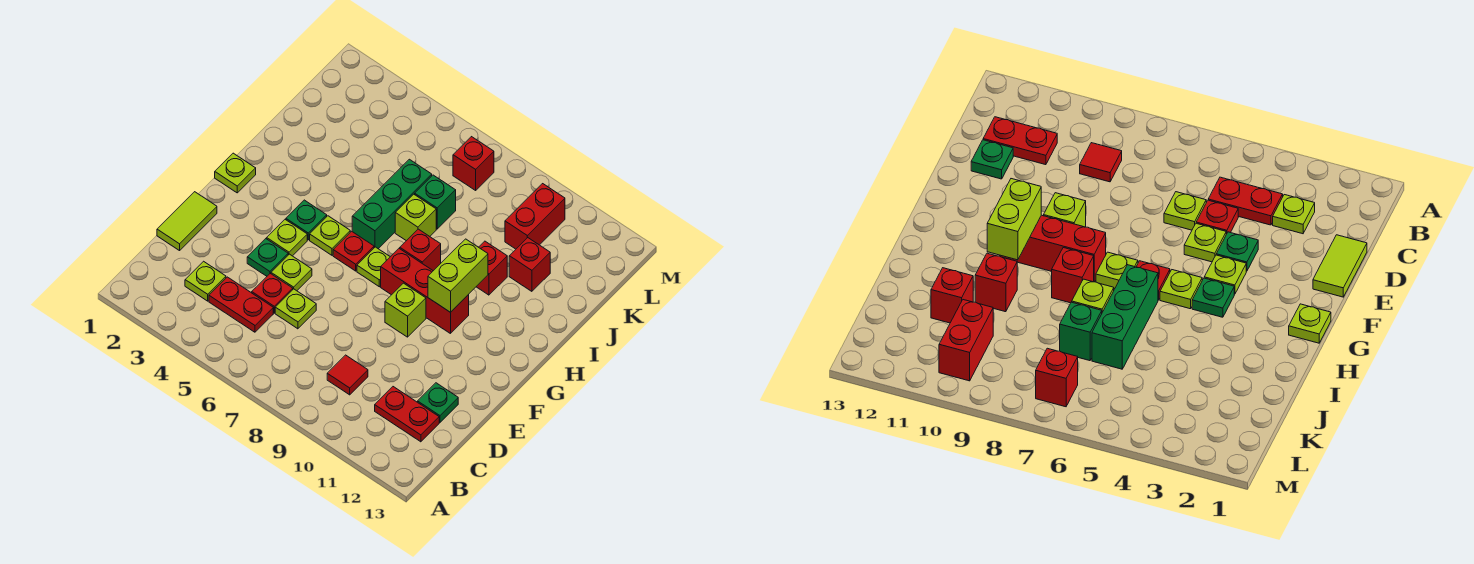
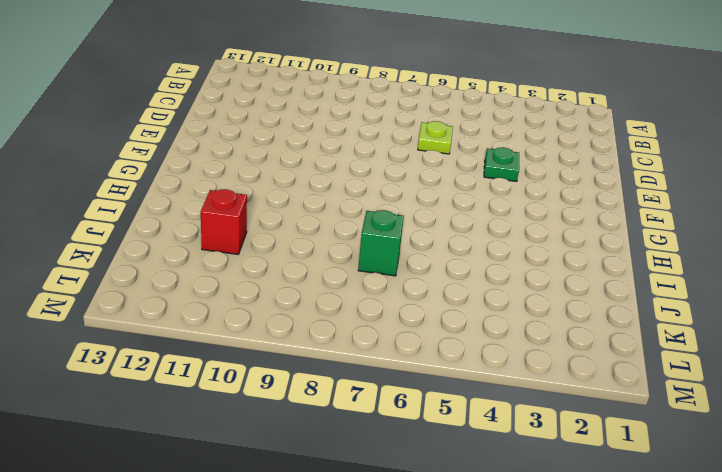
none -> lime 1x1 plate [185,261,226,301]
none -> red 1x2 plate [209,277,273,332]
none -> red 1x1 tile [327,355,368,395]

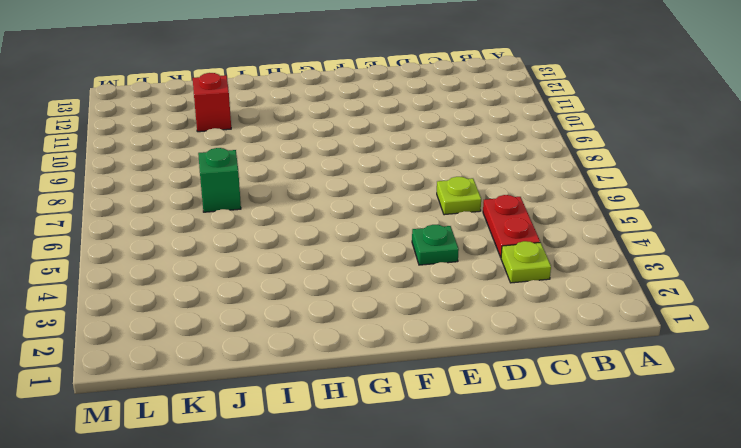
none -> red 1x1 tile [327,355,368,395]
none -> red 1x2 plate [375,387,439,442]
none -> lime 1x2 tile [157,192,217,251]

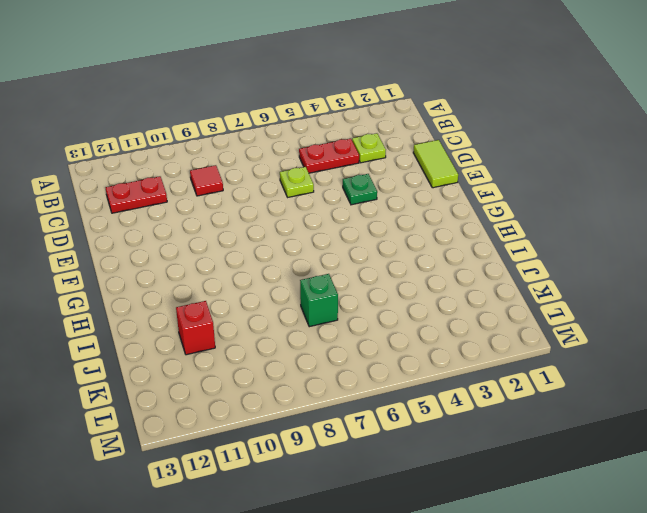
none -> red 1x1 plate [252,274,293,313]
none -> green 1x1 plate [418,383,458,422]
none -> lime 1x1 plate [271,254,312,291]

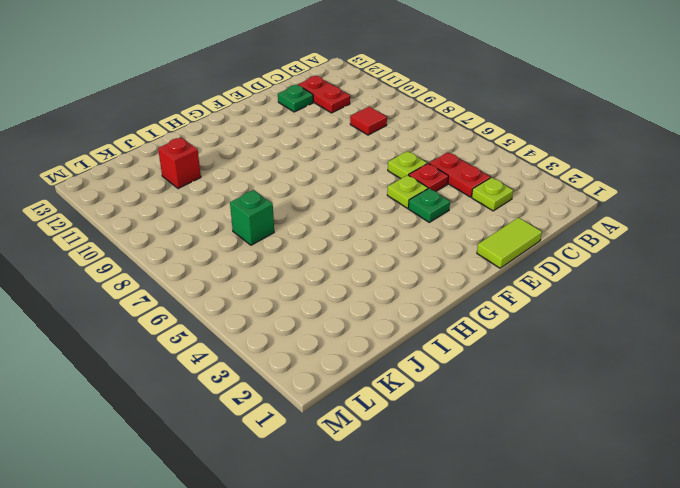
none -> lime 1x1 plate [267,220,307,256]
none -> lime 1x1 brick [385,283,426,337]
none -> lime 1x1 plate [215,153,256,193]

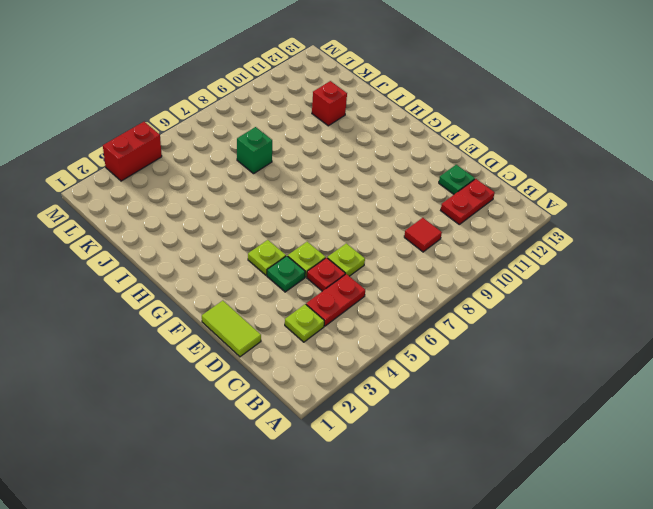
red 1x2 brick [103,122,162,181] -> red 1x2 brick turned to [505,184,565,249]
none -> lime 1x1 brick [385,283,426,337]
none -> lime 1x1 plate [215,153,256,193]
none -> green 1x1 plate [286,200,327,240]

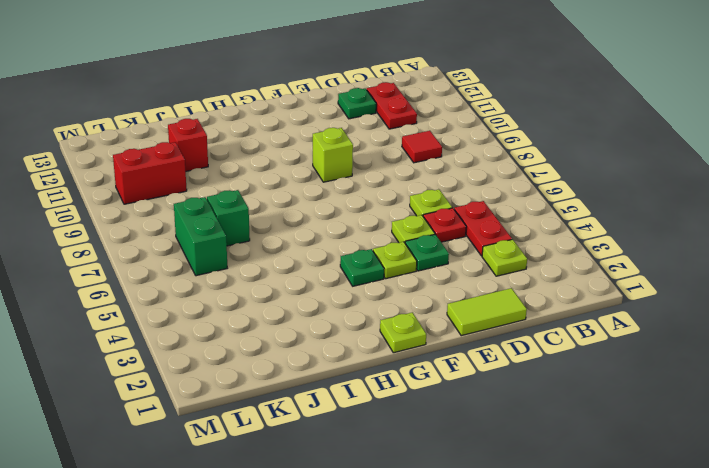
green 1x2 brick [174,197,227,276] -> none
none -> lime 1x1 plate [310,216,350,255]
none -> red 1x1 plate [333,231,374,271]
none -> lime 1x1 plate [357,247,390,287]

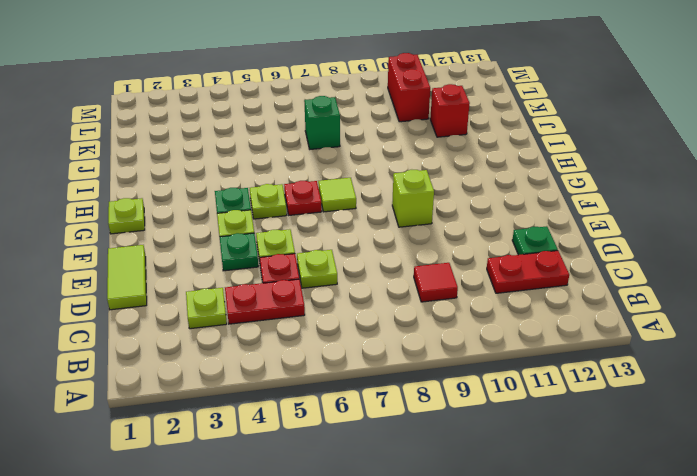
lime 1x1 tile [318,178,356,212] -> lime 1x1 plate [357,247,390,287]
none -> red 1x3 brick [381,248,469,334]
none -> green 1x3 brick [352,159,432,249]
none -> red 1x1 brick [400,229,441,271]

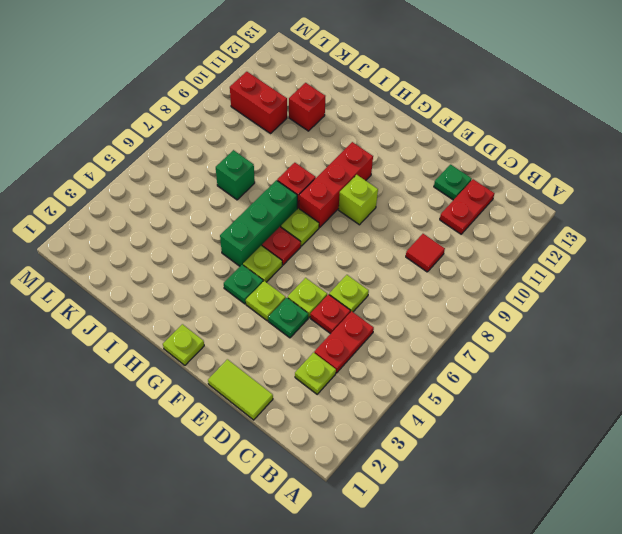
green 1x3 brick [220,180,297,266] -> green 1x3 brick turned to [352,159,432,249]
none -> lime 1x1 brick [395,194,436,241]
none -> red 1x1 brick [476,241,507,295]
none -> red 1x1 brick [453,137,494,190]

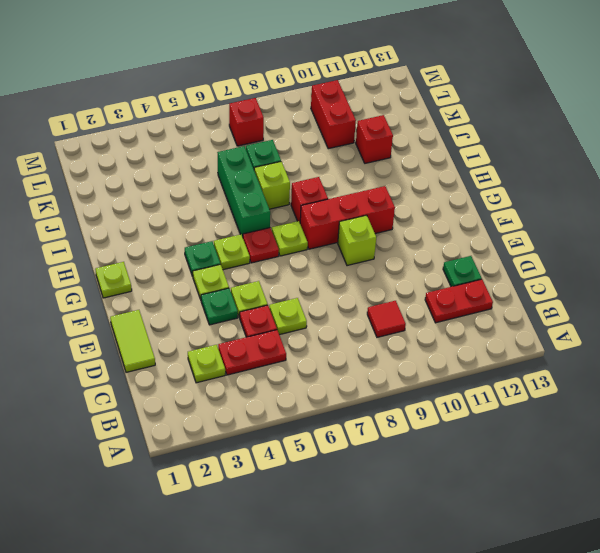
none -> red 1x1 brick [476,241,507,295]
none -> lime 1x2 brick [428,239,488,312]

